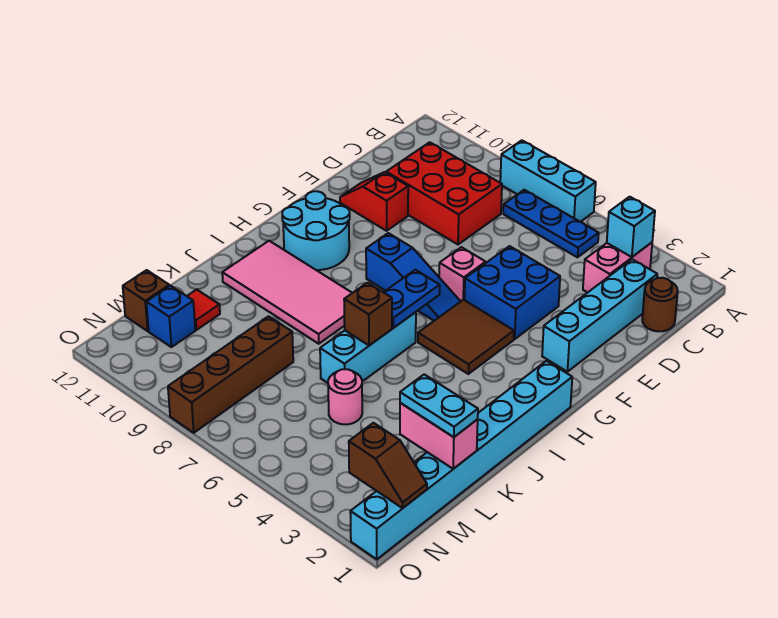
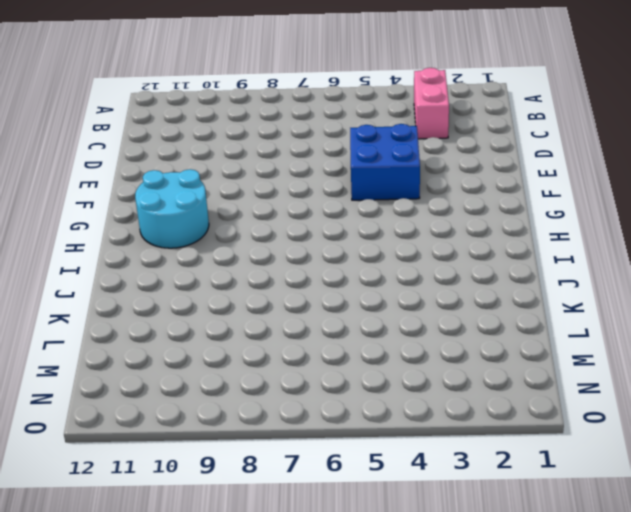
none -> cyan 1x3 brick [500,140,596,222]
none -> blue 1x3 plate [503,190,599,257]
none -> brown 1x1 round brick [642,278,678,331]

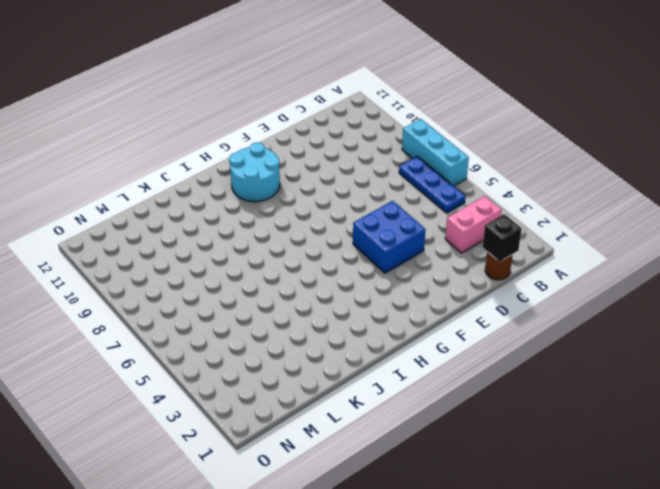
black 1x1 brick [483,214,522,262] -> none
none -> cyan 1x4 brick [542,259,657,372]
none -> red 2x3 brick [386,142,502,244]
none -> red 1x2 slope [340,172,408,231]

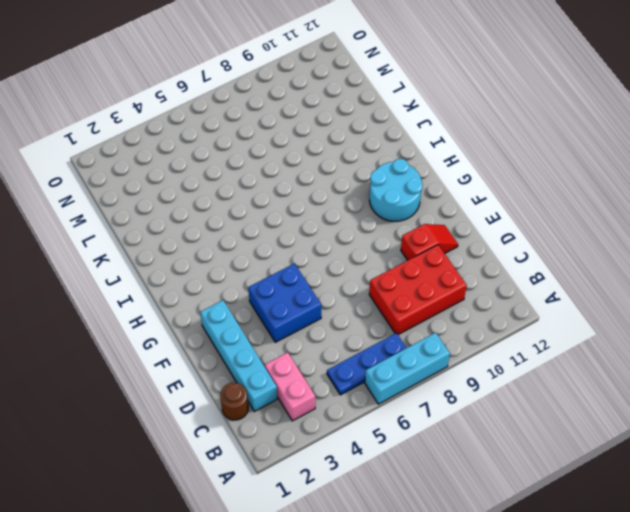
none -> pink 1x1 brick [439,247,486,301]
none -> brown 2x2 tile [418,300,514,374]
none -> blue 1x3 slope [366,233,461,321]

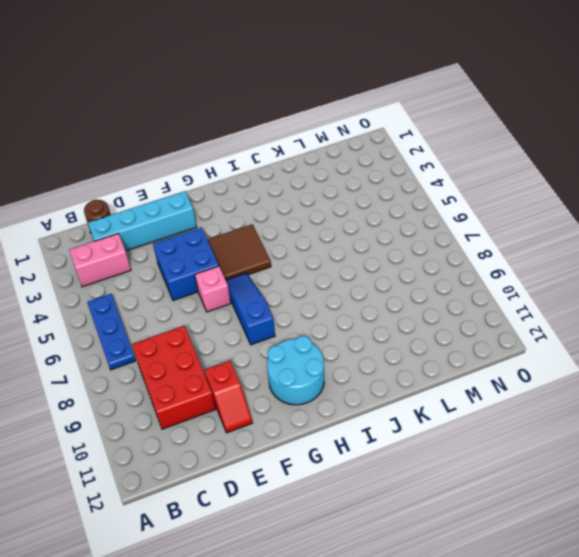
none -> cyan 1x3 brick [500,140,596,222]
none -> cyan 1x8 brick [350,361,572,559]
none -> cyan 1x3 brick [320,312,416,383]

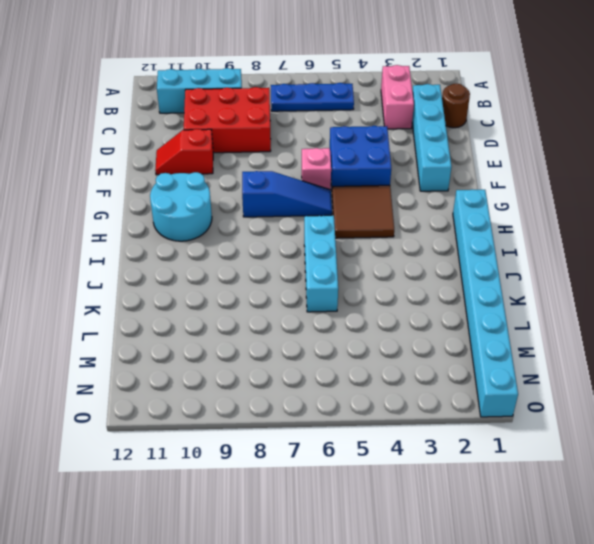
cyan 1x3 brick [157,68,242,113] -> cyan 1x3 brick moved to [500,140,596,222]
none -> pink 2x4 tile [222,241,352,344]
none -> pink 1x1 round brick [328,369,362,424]
none -> brown 1x4 brick [168,316,293,433]

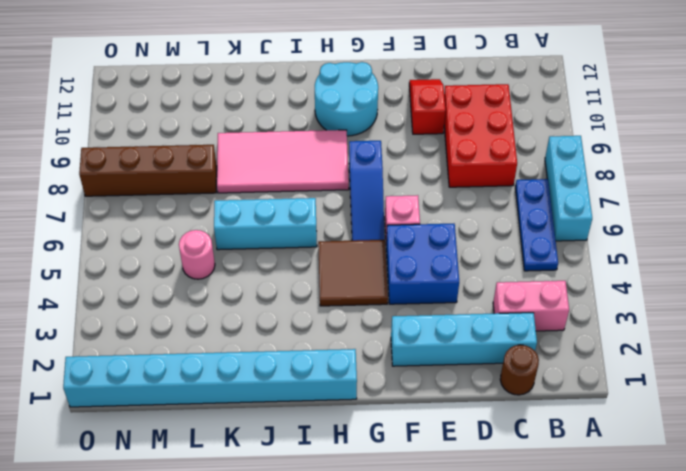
pink 2x4 tile [217,130,349,193] -> pink 2x4 tile turned to [222,241,352,344]
none -> red 1x1 tile [187,290,220,330]
none -> blue 1x1 brick [146,286,195,347]
none -> brown 1x1 brick [123,270,169,331]

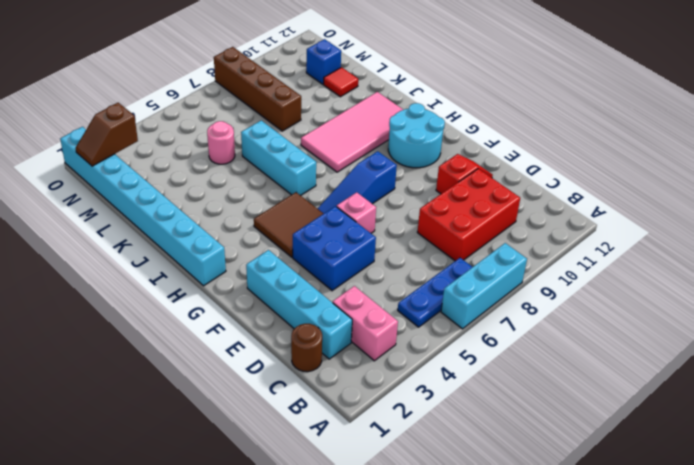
none -> brown 1x1 brick [123,270,169,331]
none -> cyan 1x1 brick [607,197,655,257]
none -> blue 1x2 plate [384,270,440,328]

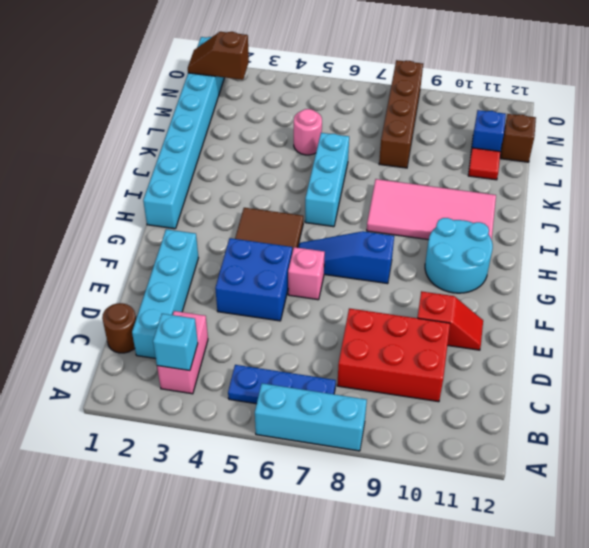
none -> blue 1x2 plate [384,270,440,328]
none -> brown 1x1 brick [344,283,392,345]
none -> pink 1x2 brick [400,403,478,469]

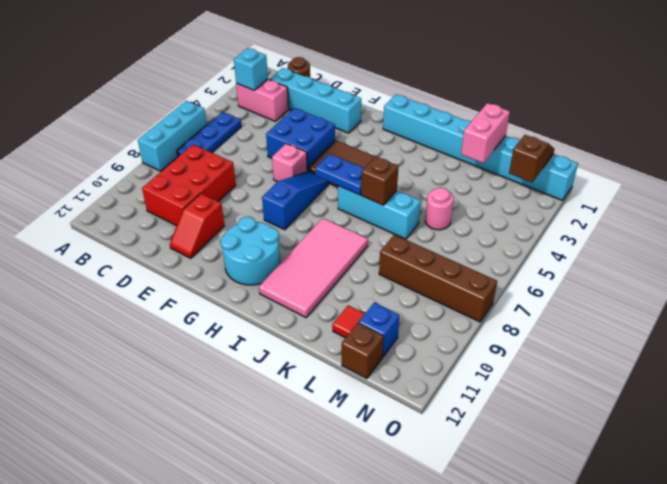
none -> cyan 1x2 plate [400,374,478,437]

